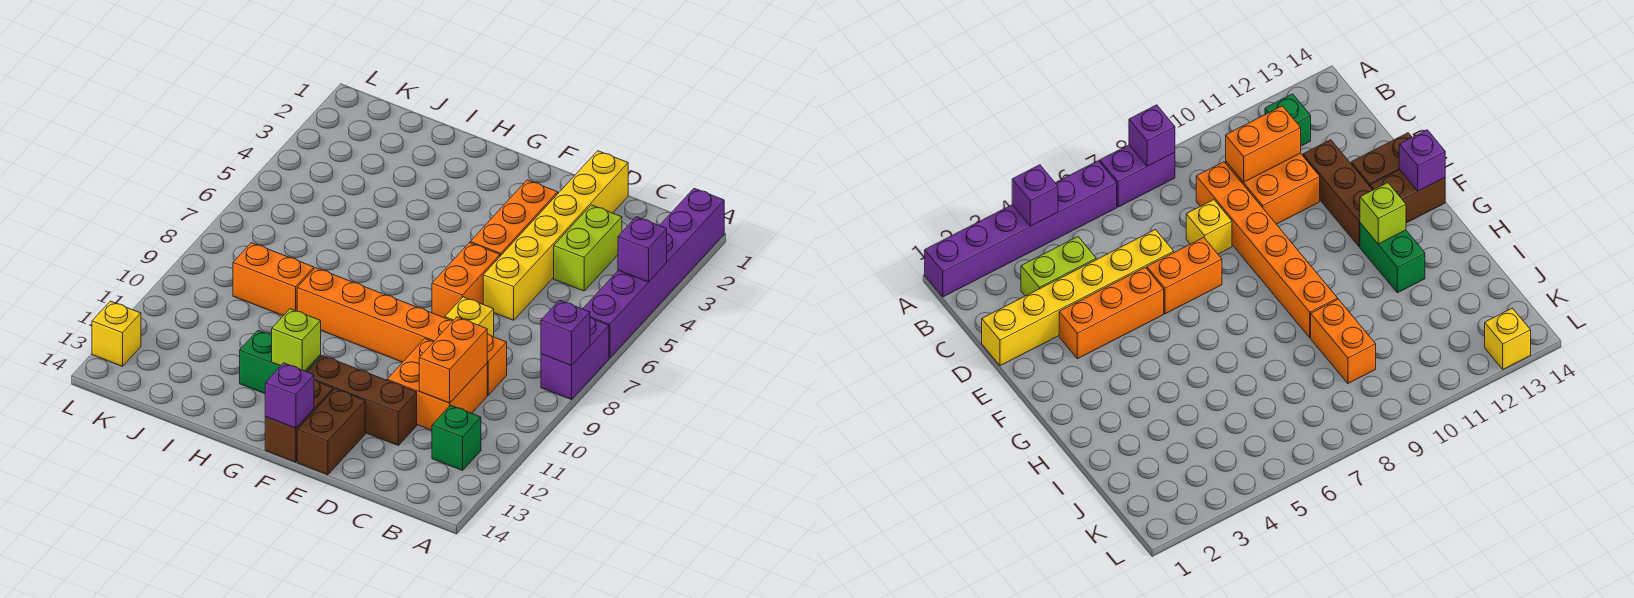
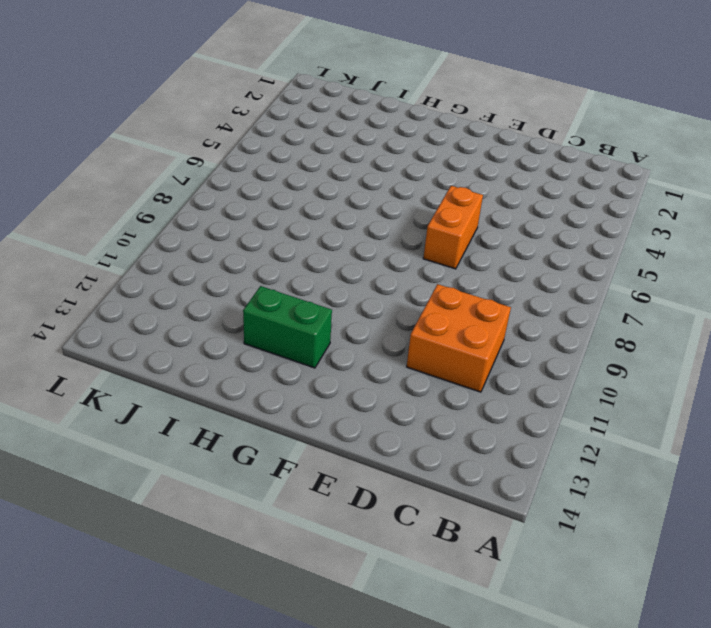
none -> purple 1x6 brick [583,188,724,358]
none -> purple 1x2 brick [541,317,609,400]
none -> green 1x1 brick [432,405,481,470]

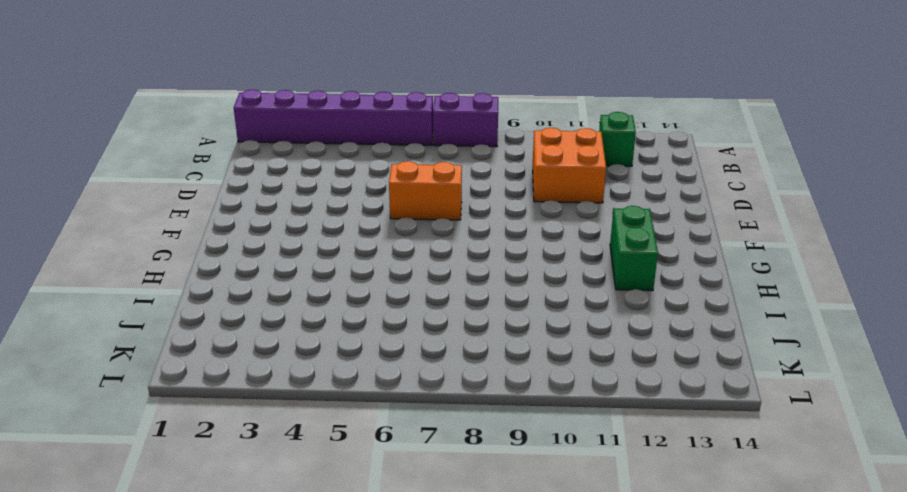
none -> lime 1x2 brick [554,205,622,291]
none -> orange 1x6 brick [297,268,507,395]
none -> yellow 1x6 brick [483,151,628,320]

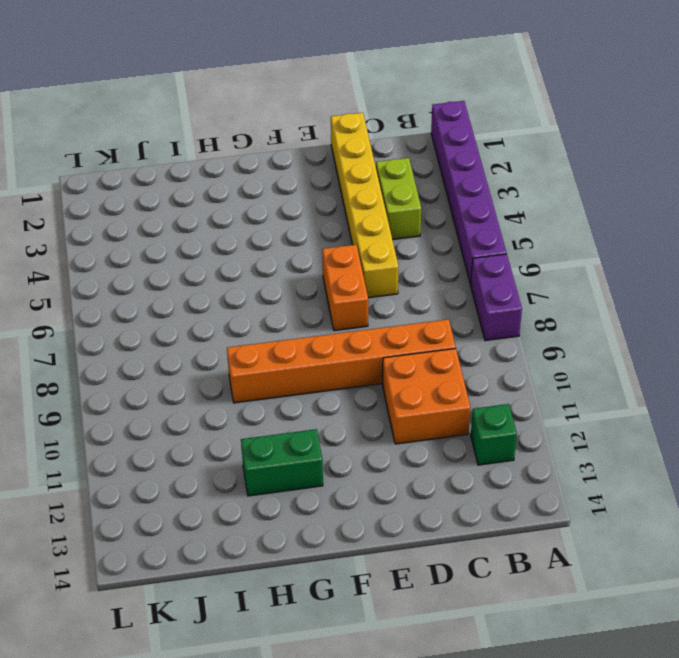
none -> yellow 1x1 brick [445,297,494,337]
none -> brown 1x3 brick [307,355,417,445]
none -> orange 1x3 brick [470,180,558,256]

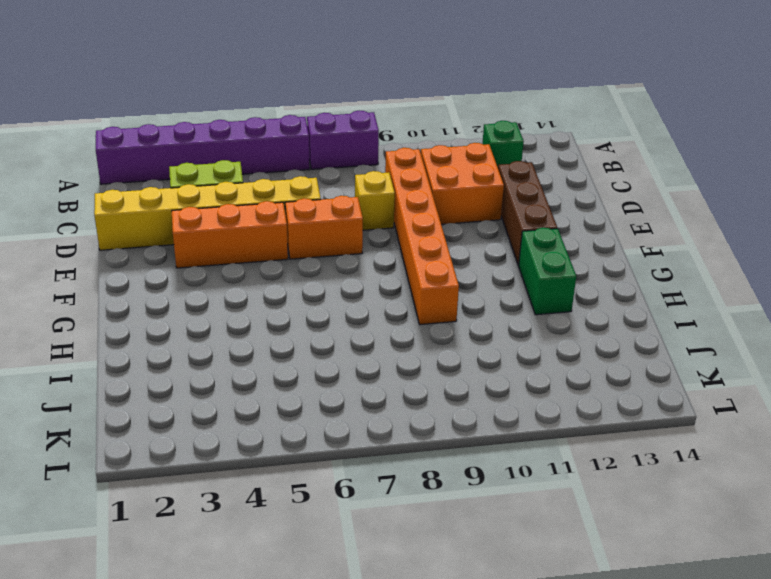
none -> brown 1x2 brick [297,389,365,475]
none -> brown 1x2 brick [265,380,333,462]
none -> orange 1x2 brick [233,243,314,316]

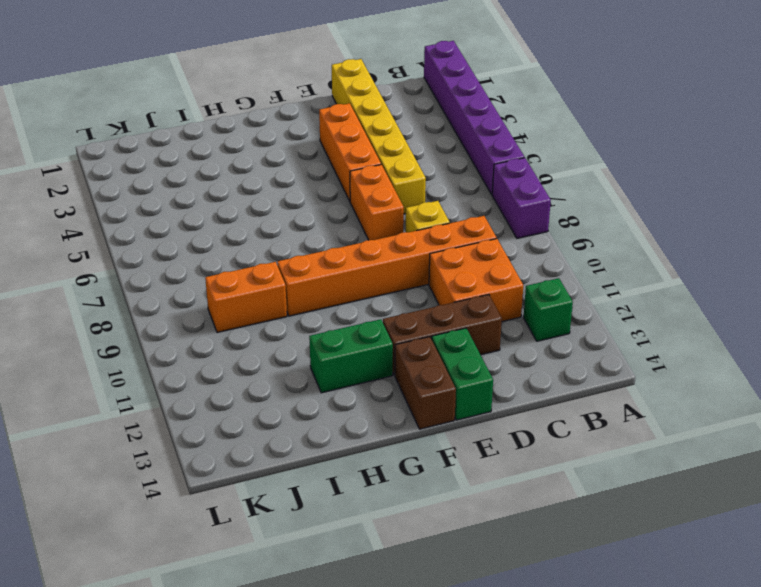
green 1x2 brick [432,328,493,420] -> brown 1x2 brick [297,389,365,475]
none -> lime 1x2 brick [554,205,622,291]
none -> yellow 1x1 brick [92,301,141,366]
none -> purple 1x1 brick [618,217,667,282]

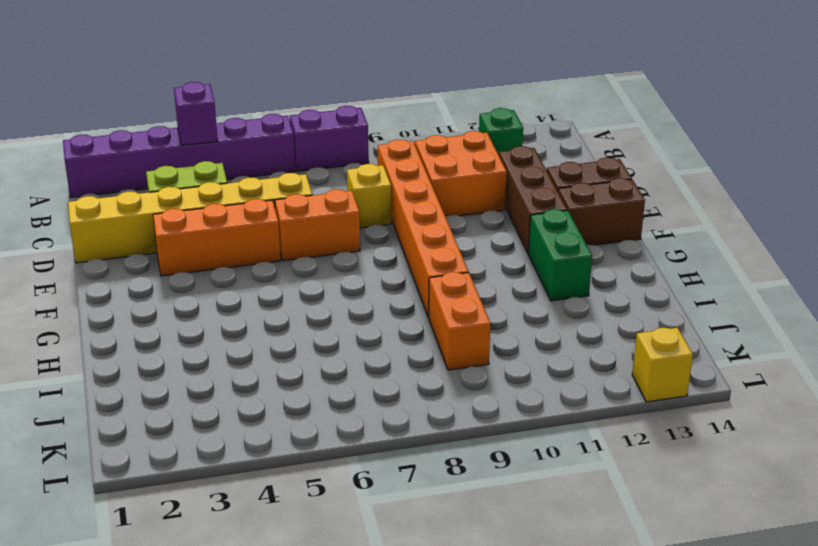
none -> purple 1x1 brick [541,300,590,366]
none -> orange 1x2 brick [419,317,487,403]
none -> purple 1x1 brick [265,363,314,428]

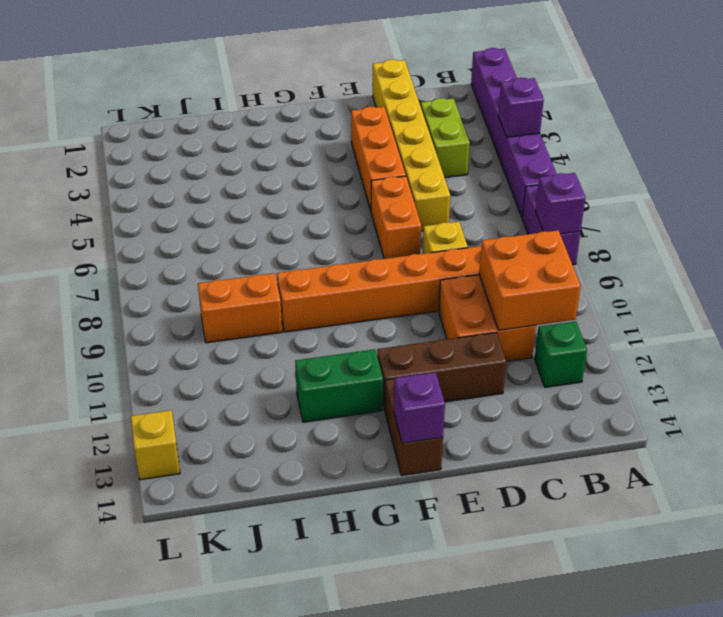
orange 2x2 brick [479,230,581,330] -> orange 1x2 brick [419,317,487,403]
none -> brown 1x2 brick [297,389,365,475]
none -> lime 1x1 brick [272,309,321,371]

